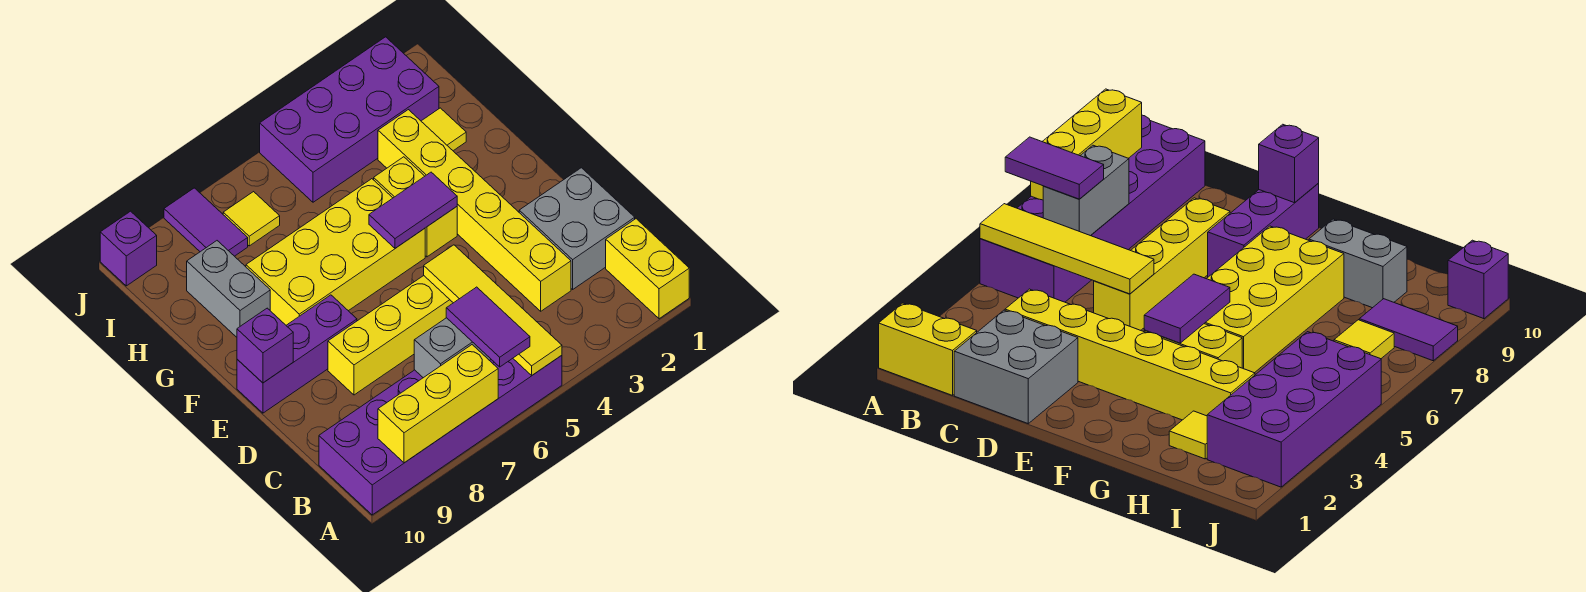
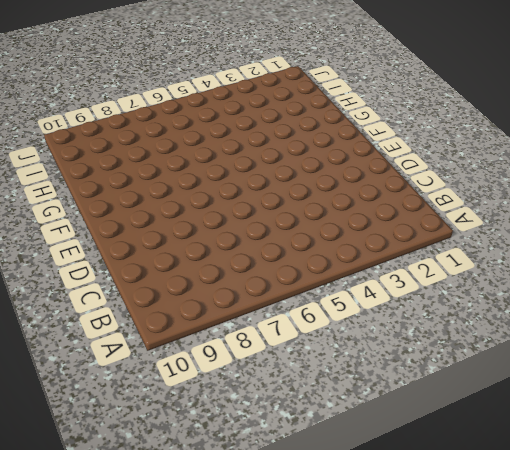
none -> yellow 1x2 brick [606,219,689,319]
none -> purple 2x6 brick [319,355,562,515]
none -> grey 2x2 brick [519,168,635,289]

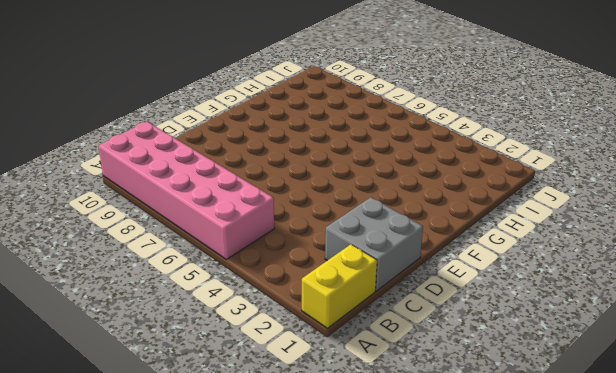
pink 2x6 brick [98,122,274,259] -> purple 2x6 brick [319,355,562,515]
none -> yellow 1x6 brick [378,110,571,311]
none -> yellow 1x4 brick [328,276,453,395]
none -> purple 1x3 brick [237,295,357,413]

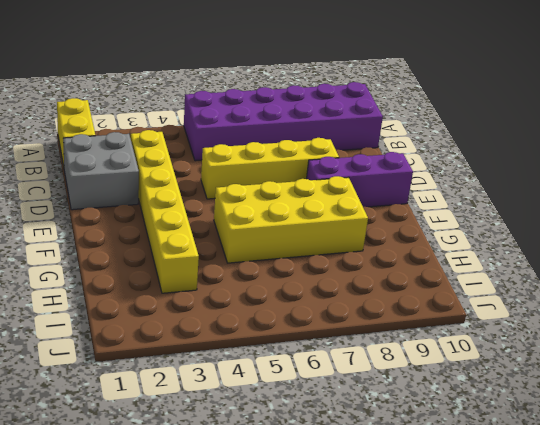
none -> yellow 1x2 brick [374,157,457,257]
none -> grey 1x2 brick [187,241,270,337]
none -> yellow 1x1 tile [421,108,466,151]

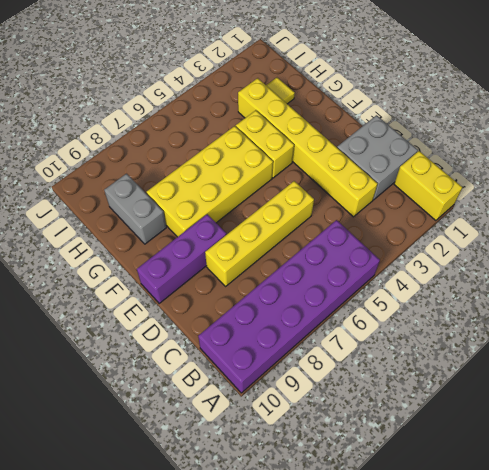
none -> purple 2x4 brick [260,37,439,202]
none -> yellow 1x1 tile [223,192,280,246]
none -> purple 1x2 tile [164,188,248,256]

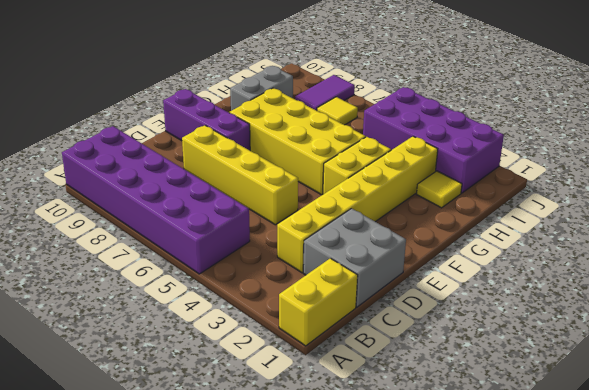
none -> purple 1x1 brick [100,211,157,286]
none -> yellow 1x4 tile [424,245,562,375]
none -> yellow 1x3 brick [378,345,498,463]

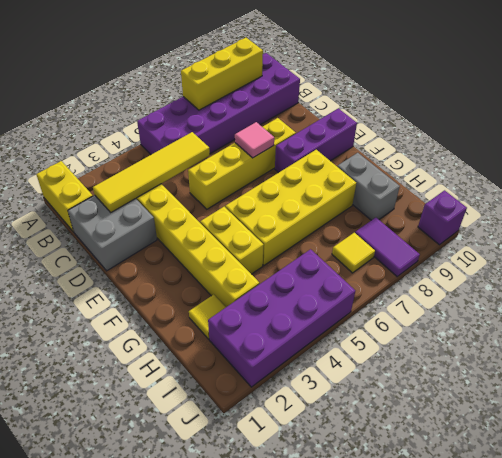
yellow 1x4 tile [93,132,210,212] -> yellow 1x4 tile turned to [424,245,562,375]
pink 1x1 tile [235,122,274,158] -> none
none -> grey 1x2 brick [414,318,491,378]
none -> purple 1x1 brick [237,308,293,383]
none -> purple 1x2 tile [369,172,457,248]

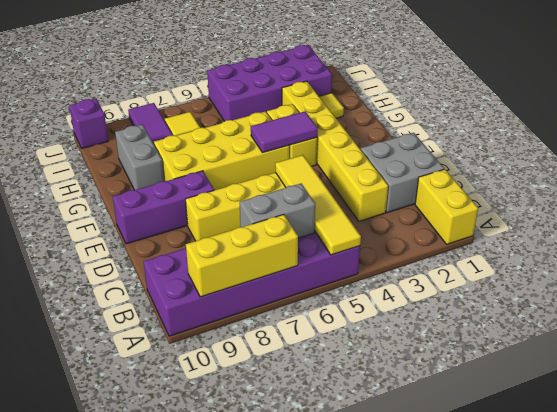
none -> purple 1x1 brick [237,308,293,383]
none -> purple 1x2 tile [446,287,530,367]

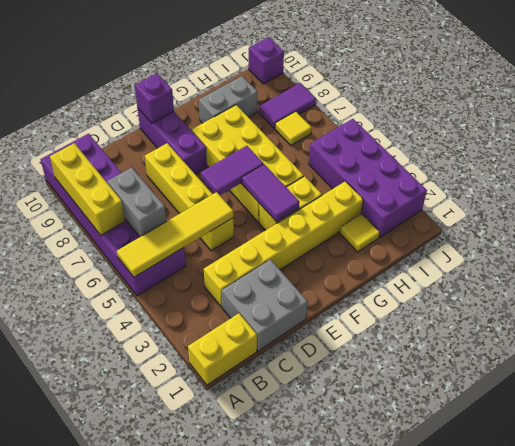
purple 1x2 tile [201,146,263,195] -> purple 1x2 tile moved to [446,287,530,367]

